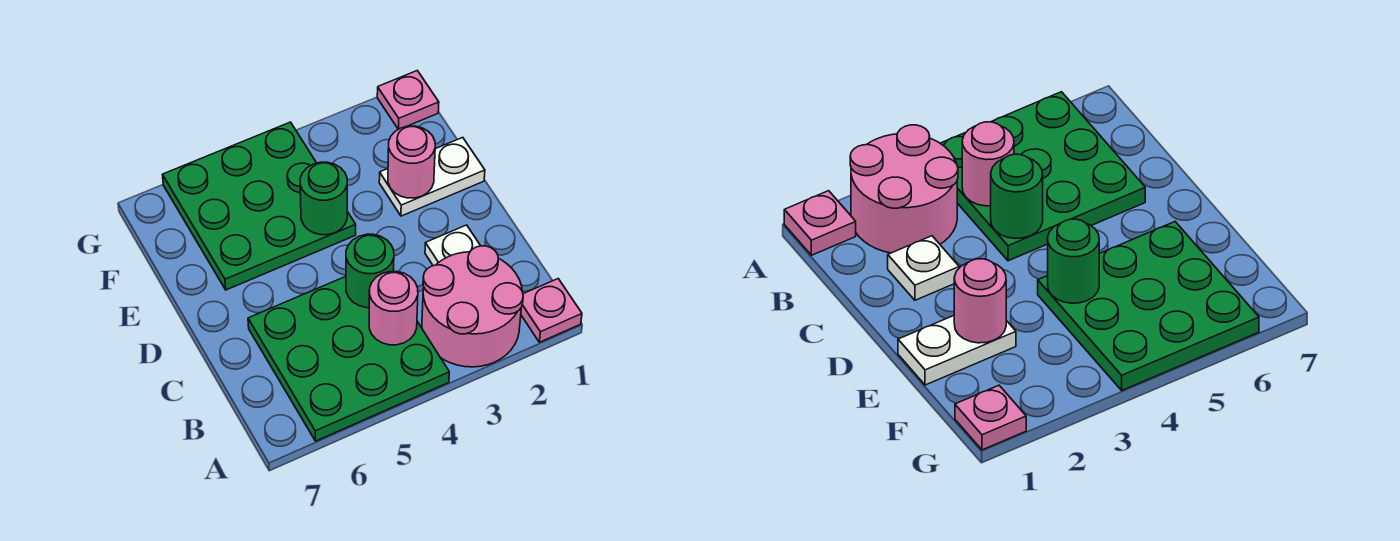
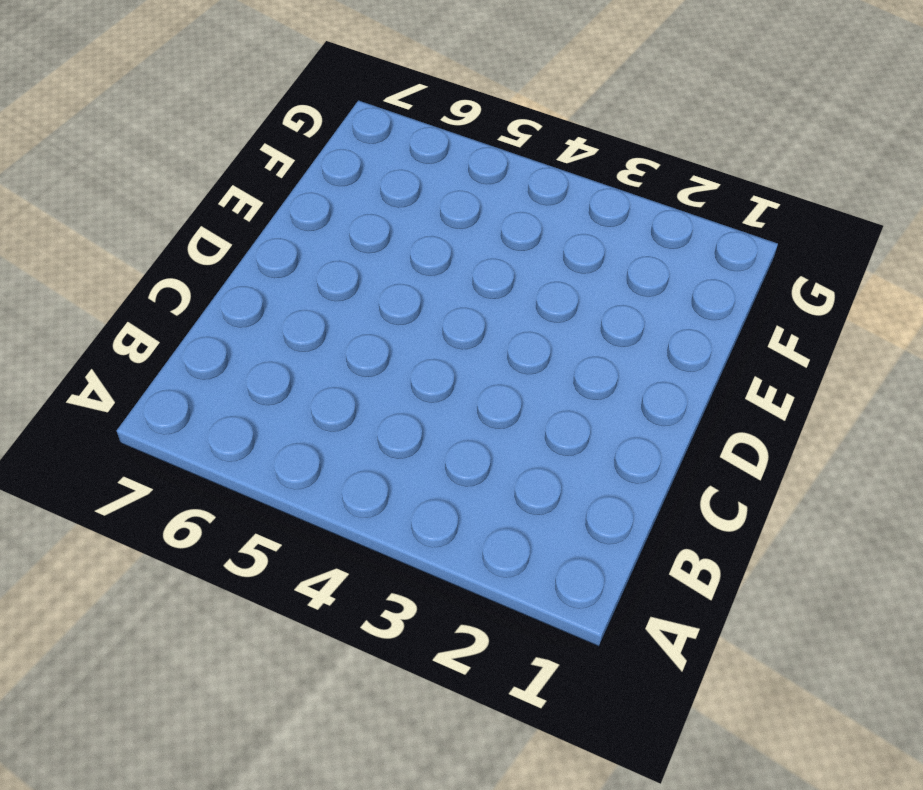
none -> pink 1x1 plate [521,279,582,342]
none -> pink 2x2 round brick [422,246,523,367]

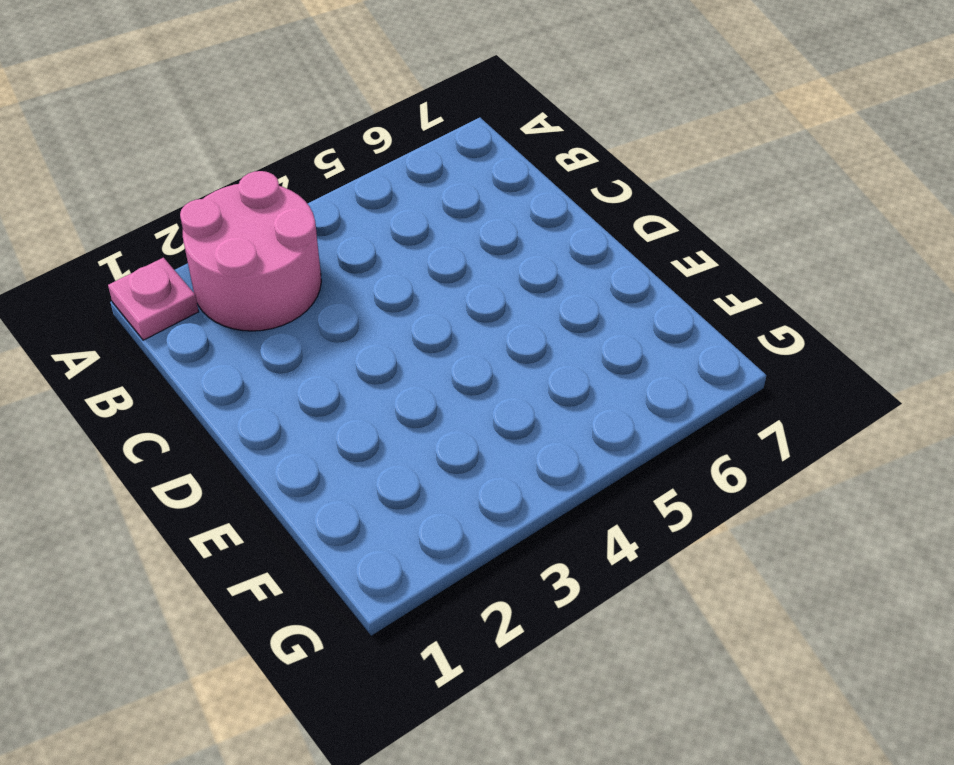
none -> green 3x3 plate [248,277,449,441]
none -> white 1x1 plate [425,225,480,266]

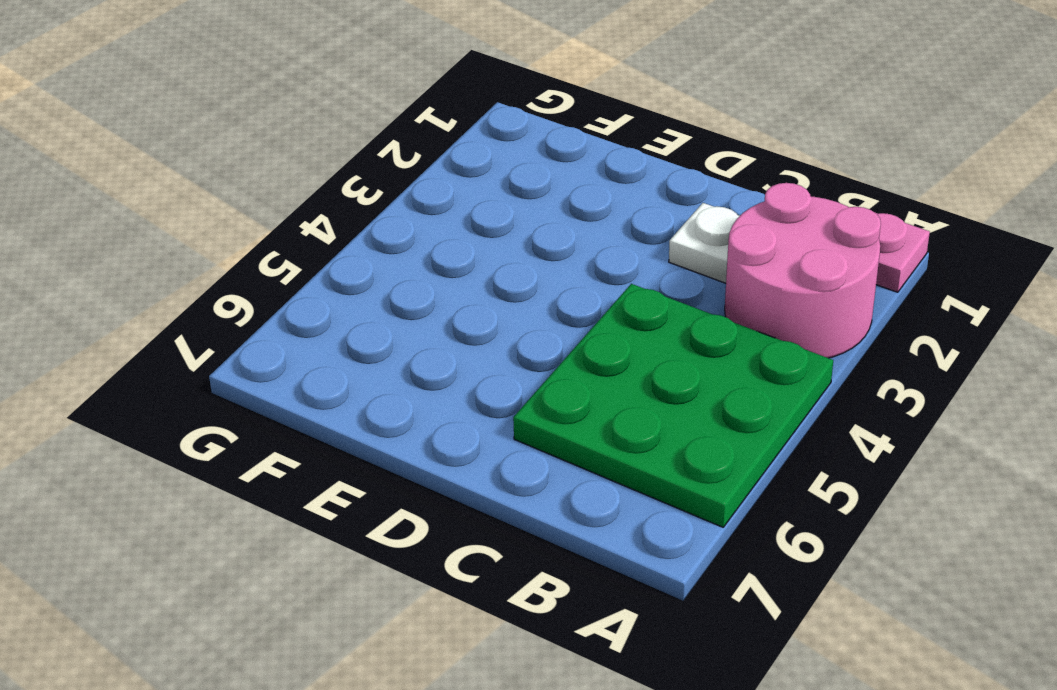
none -> white 1x2 plate [379,137,485,216]
none -> green 3x3 plate [163,122,356,290]

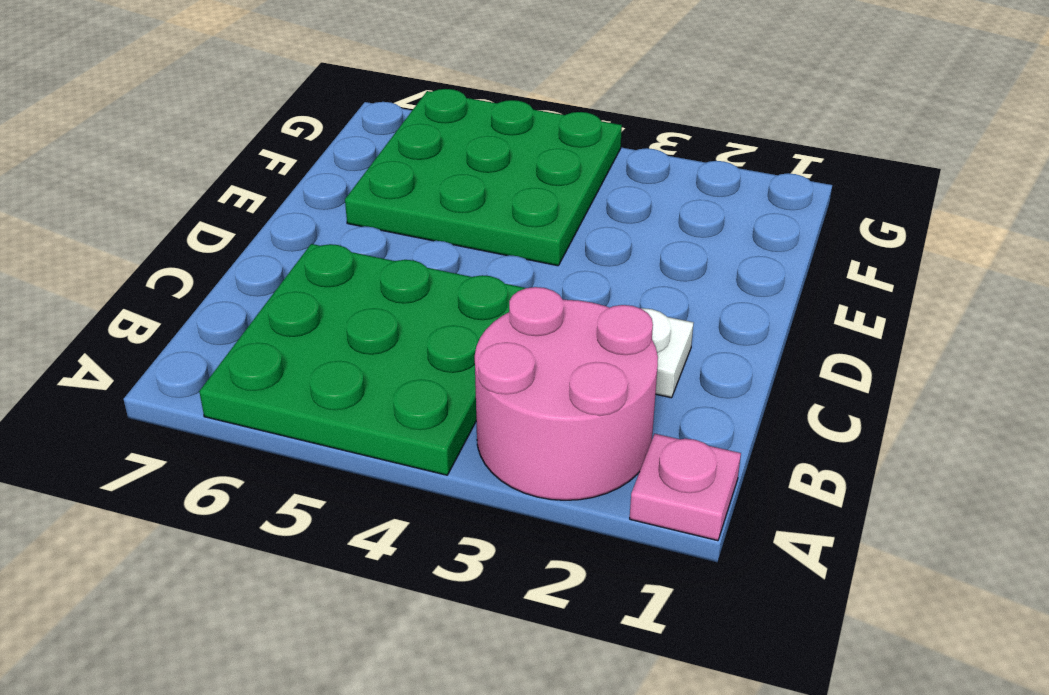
none -> white 1x2 plate [379,137,485,216]
none -> pink 1x1 plate [377,71,439,129]

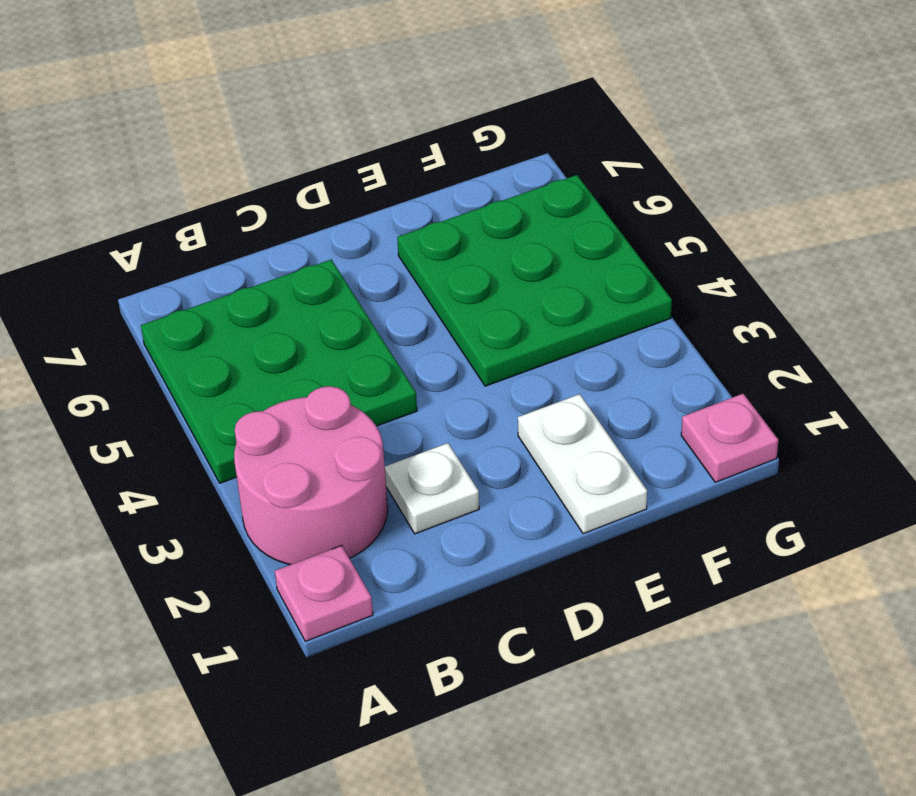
none -> pink 1x1 round brick [369,271,418,345]
none -> green 1x1 round brick [346,234,394,308]

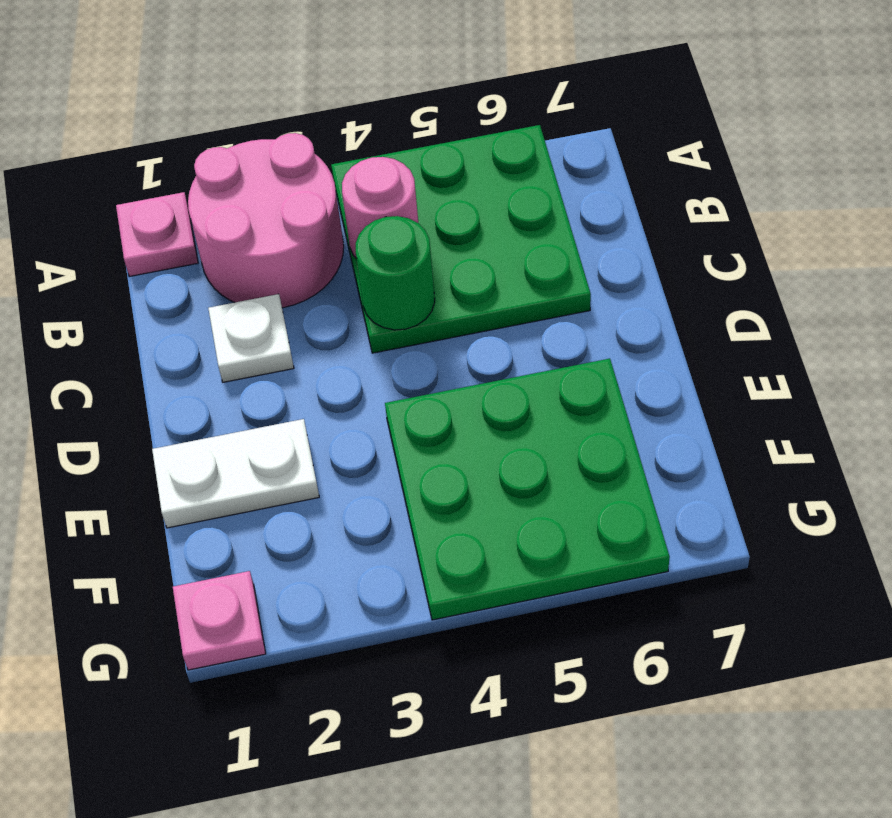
none -> pink 1x1 round brick [388,126,435,198]
none -> green 1x1 round brick [300,162,347,235]

